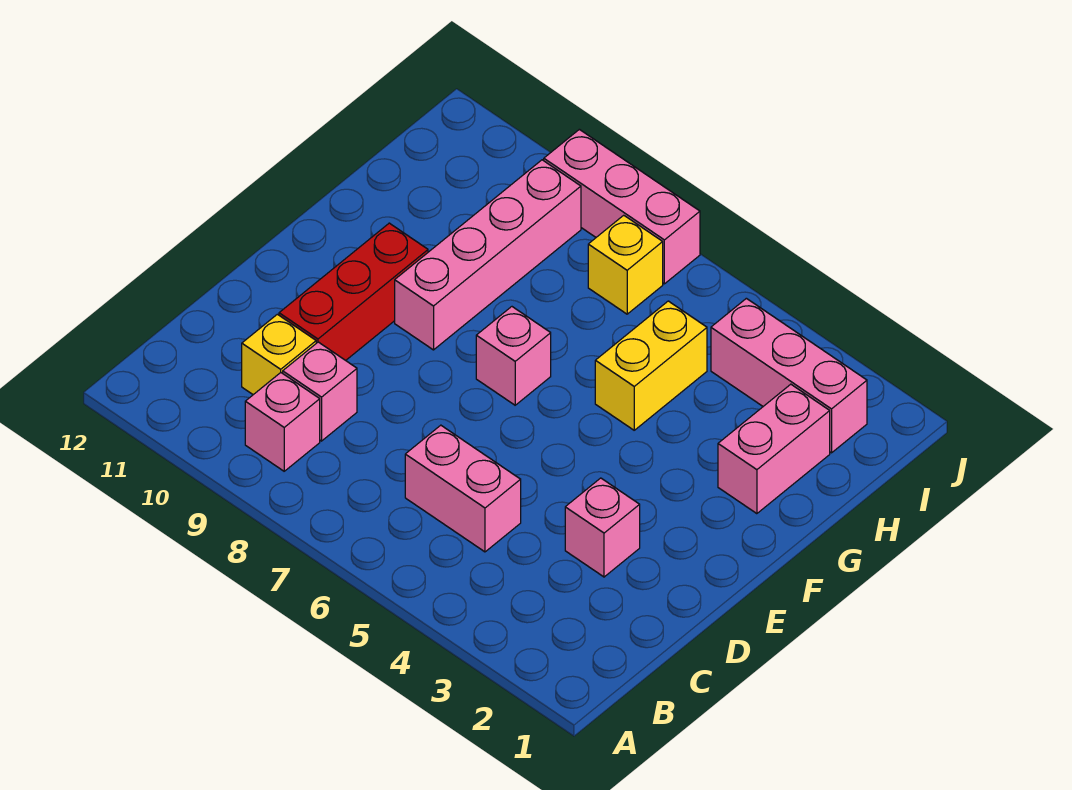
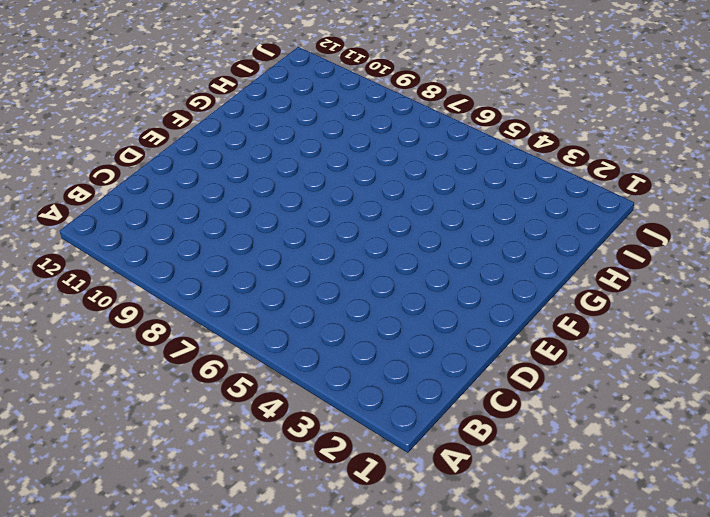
none -> pink 1x1 brick [245,373,320,471]
none -> pink 1x2 brick [405,425,521,552]
none -> pink 1x1 brick [283,342,357,441]

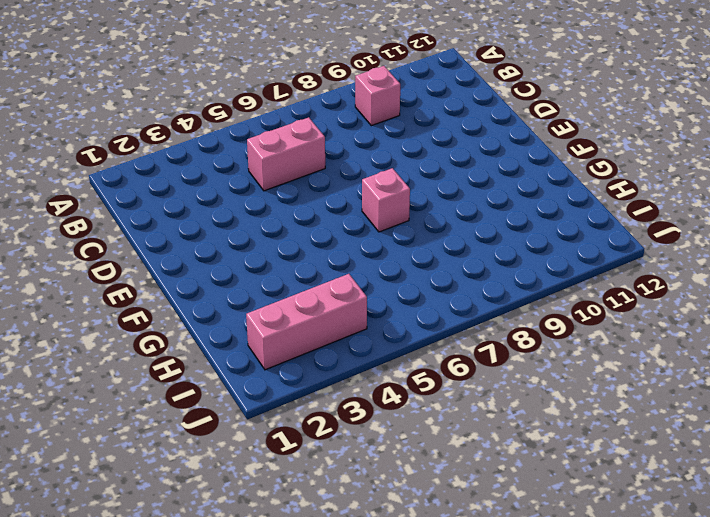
none -> pink 1x1 brick [283,342,357,441]
none -> yellow 1x1 brick [242,314,316,395]
none -> pink 1x1 brick [565,478,640,577]

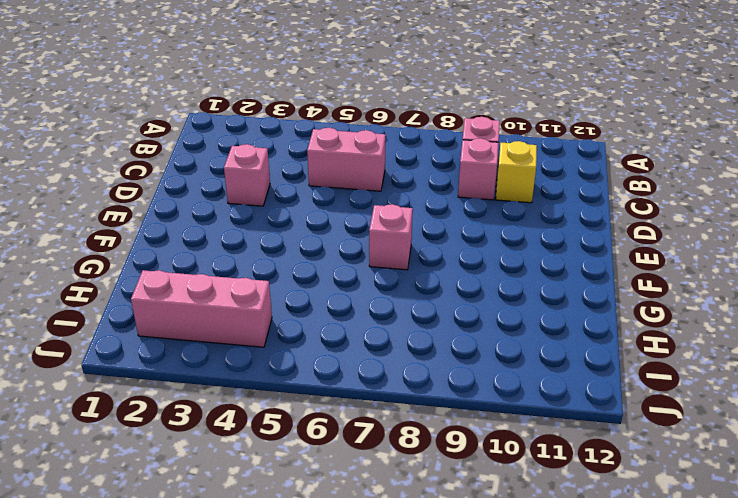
none -> red 1x3 brick [279,223,428,360]
none -> pink 1x4 brick [395,160,581,350]
none -> pink 1x2 brick [718,384,830,514]

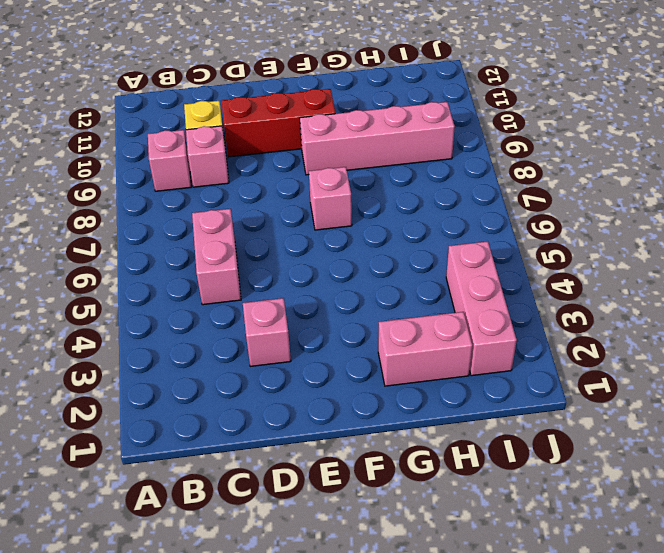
none -> yellow 1x2 brick [595,301,707,430]
none -> yellow 1x1 brick [588,215,663,314]
none -> pink 1x3 brick [544,129,700,284]

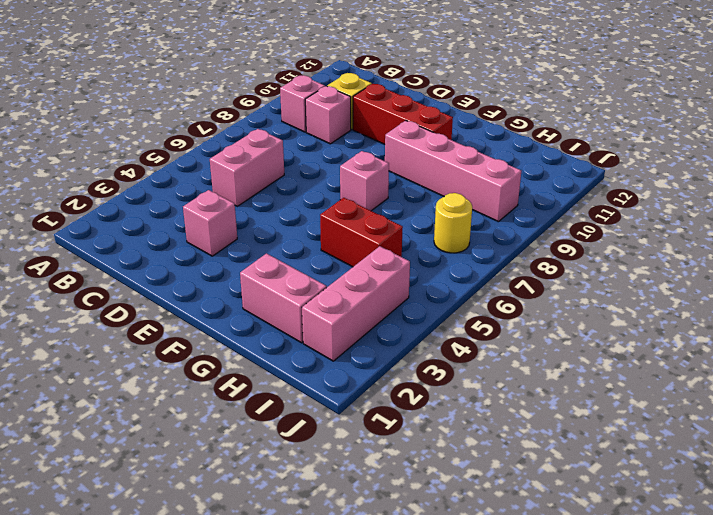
red 1x2 brick [320,198,403,267] -> yellow 1x2 brick [595,301,707,430]
yellow 1x1 round brick [434,193,472,253] -> yellow 1x1 brick [588,215,663,314]
none -> pink 1x3 brick [544,129,700,284]

